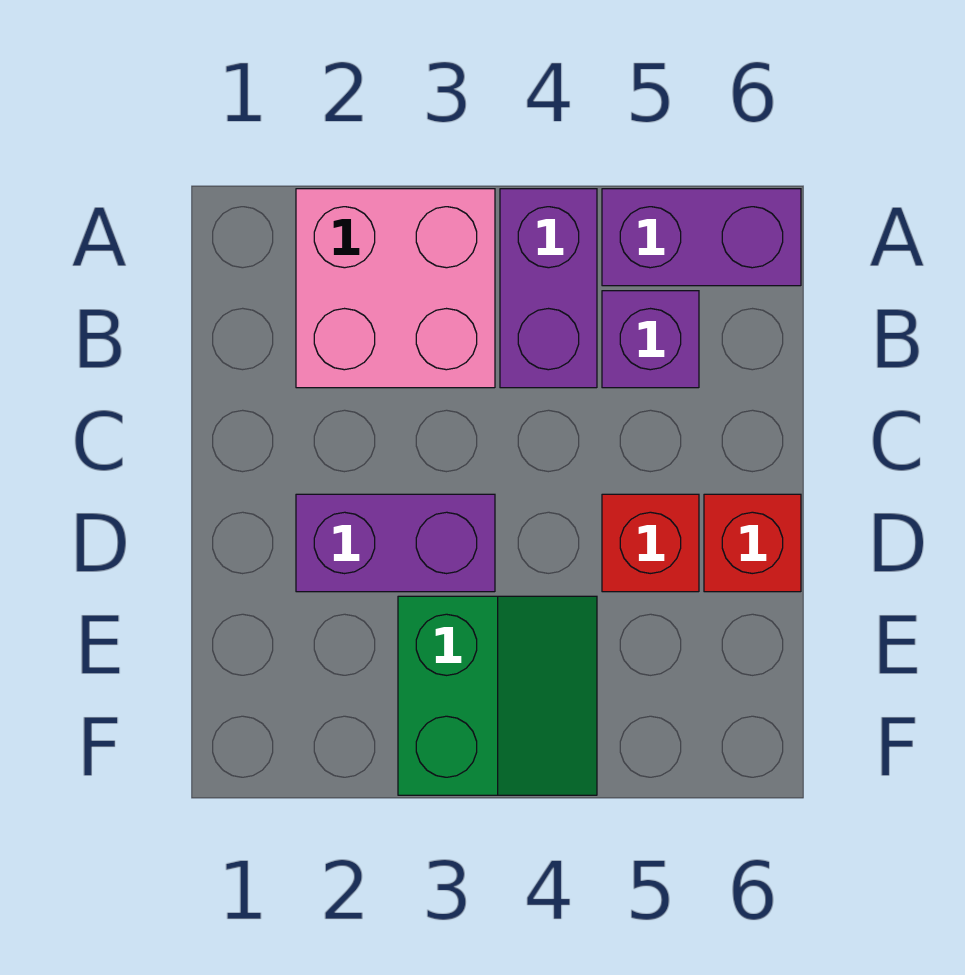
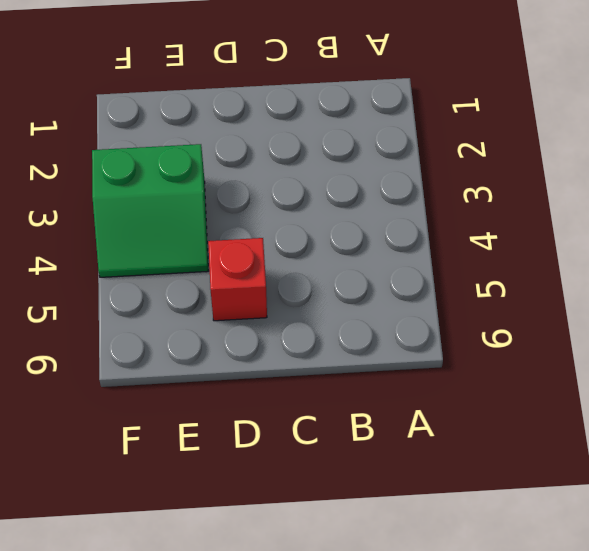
none -> pink 2x2 brick [296,189,495,388]
none -> purple 1x2 brick [500,189,597,388]

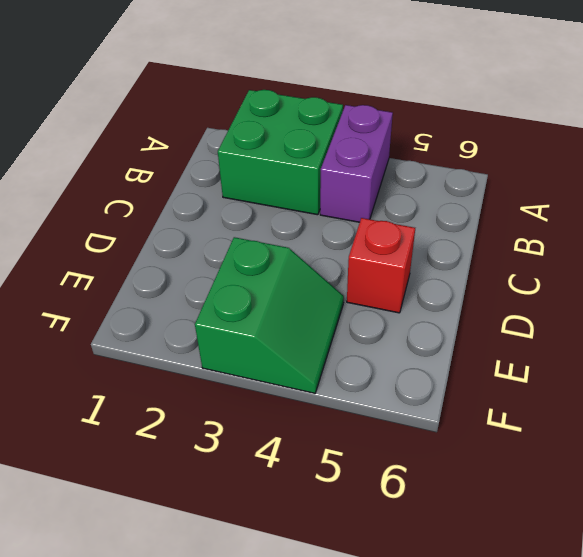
green 2x2 brick [218,90,343,215] -> pink 2x2 brick [296,189,495,388]
none -> purple 1x2 brick [602,189,801,286]
none -> purple 1x1 brick [602,291,699,388]

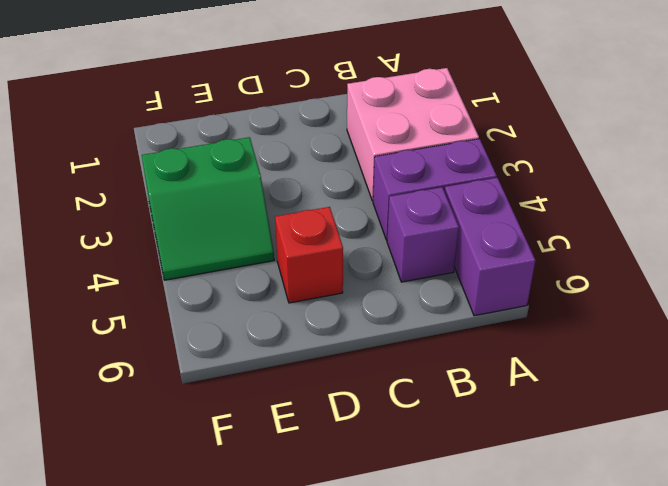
none -> purple 1x2 brick [296,494,495,592]
none -> red 1x1 brick [704,494,801,592]

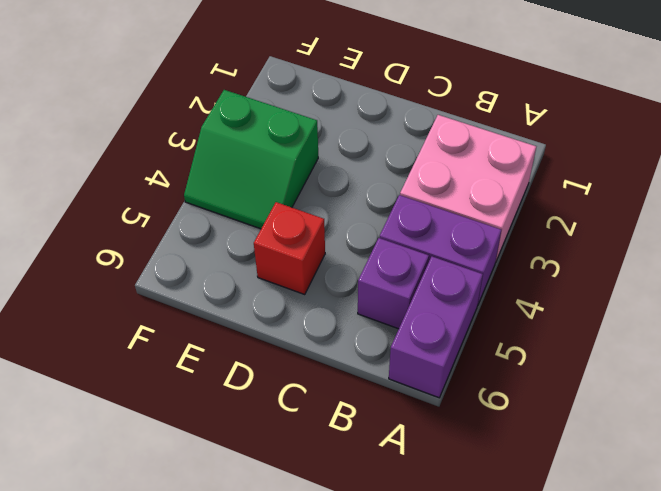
none -> purple 1x2 brick [296,494,495,592]
none -> red 1x1 brick [704,494,801,592]

